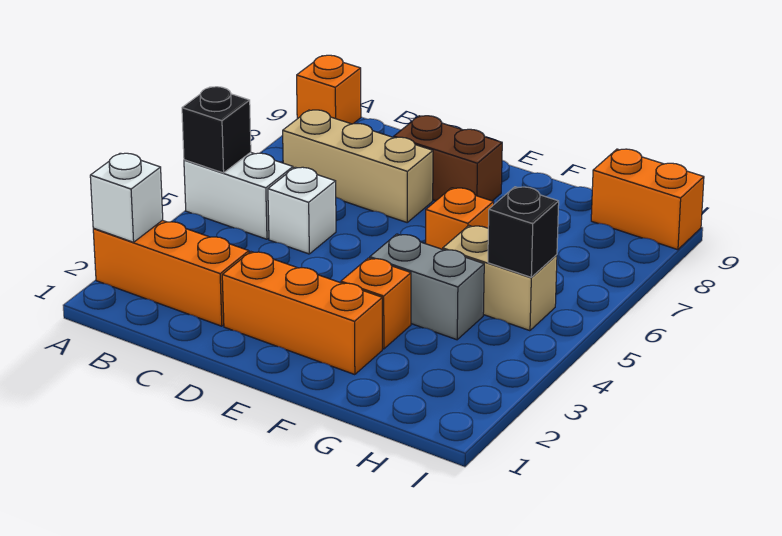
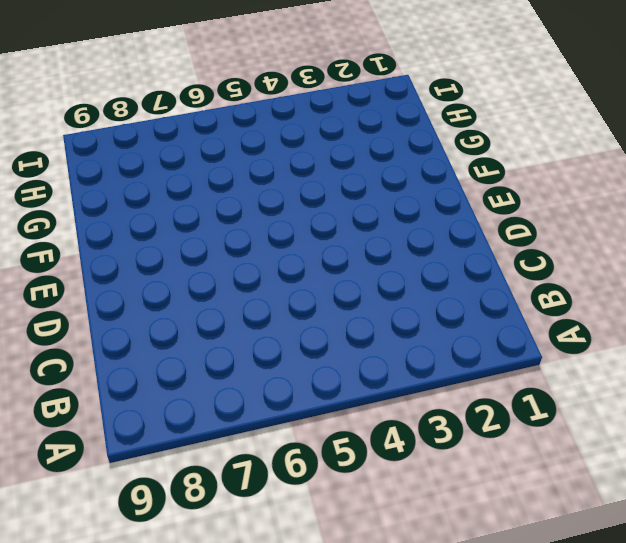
none -> orange 1x3 brick [93,220,249,326]
none -> white 1x2 brick [184,152,293,239]
none -> orange 1x1 brick [297,55,361,124]

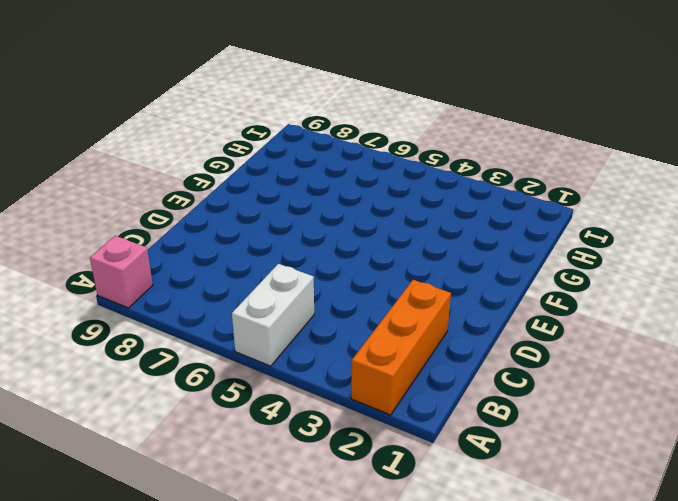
pink 1x1 brick [90,236,153,308] -> orange 1x1 brick [297,55,361,124]
none -> tan 1x3 brick [283,110,433,222]
none -> white 1x1 brick [268,167,336,254]
none -> orange 1x3 brick [222,252,382,375]

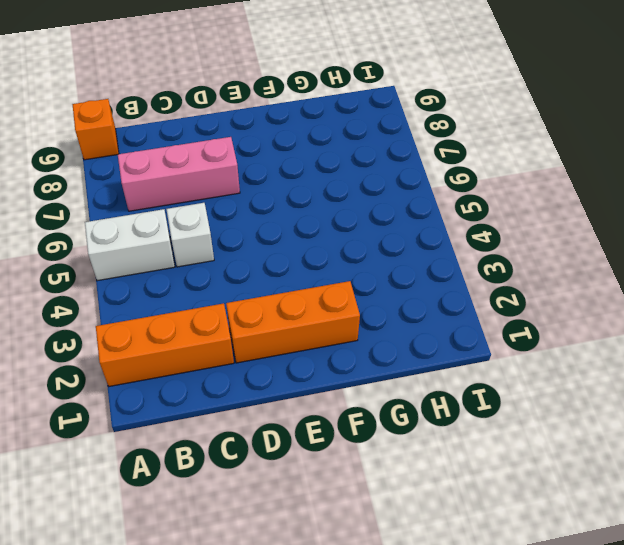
pink 1x3 brick [118,137,240,211] -> tan 1x3 brick [283,110,433,222]
none -> brown 1x2 brick [394,116,502,201]
none -> orange 1x1 brick [341,258,411,349]
none -> grey 1x2 brick [370,234,484,340]

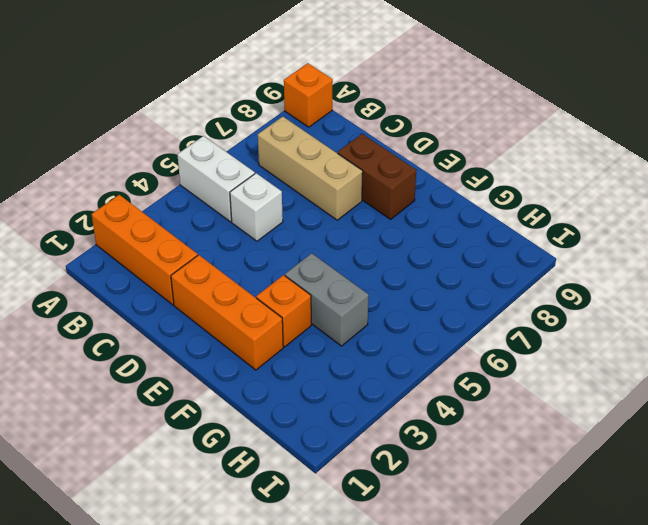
none -> orange 1x1 brick [426,188,494,249]
none -> tan 1x2 brick [443,226,557,331]
none -> orange 1x2 brick [591,149,704,250]

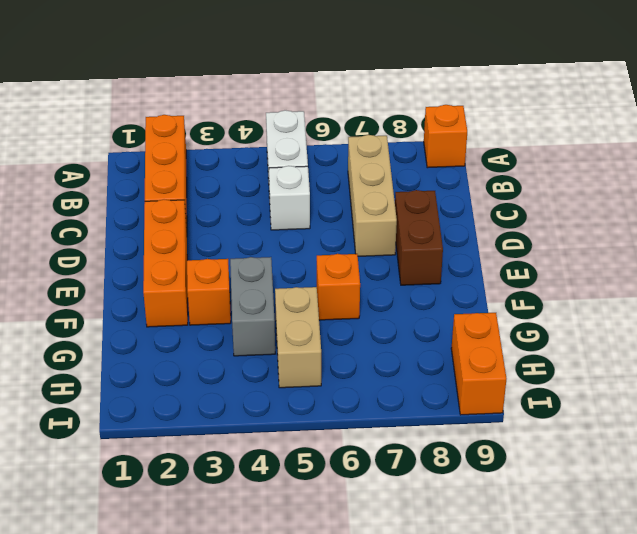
none -> white 1x1 brick [90,153,163,242]
none -> black 1x1 brick [182,87,251,173]
none -> black 1x1 brick [488,187,559,277]

